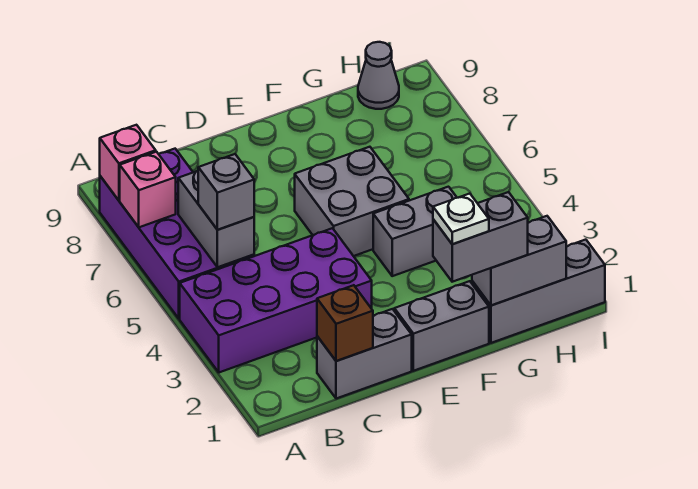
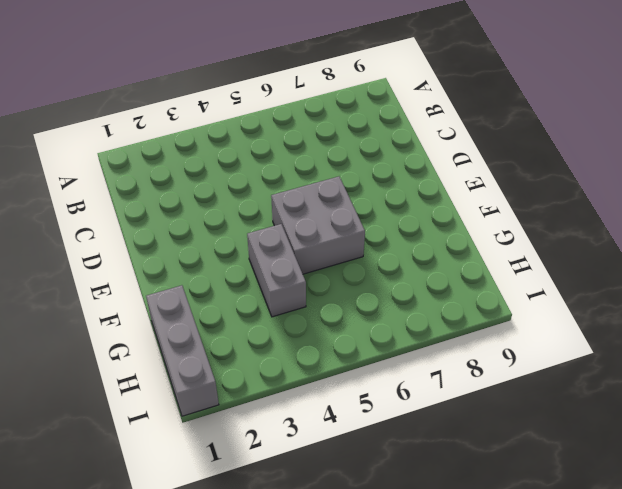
none -> purple 2x4 brick [180,228,372,372]
none -> purple 2x4 brick [100,149,254,319]
none -> grey 1x2 brick [317,309,412,399]

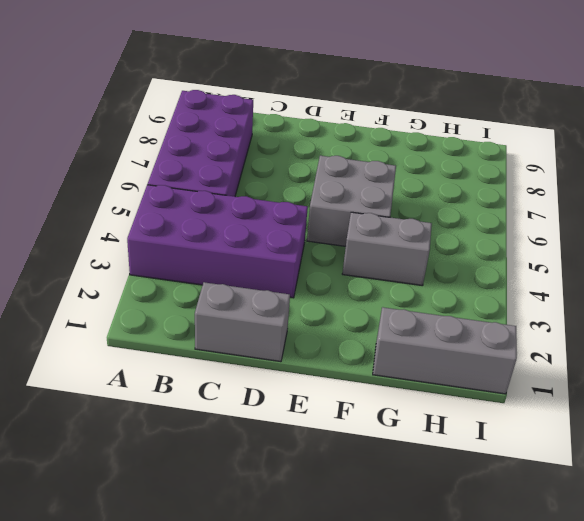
none -> grey 1x2 brick [394,281,489,371]
none -> grey 1x1 cone [358,42,399,109]
none -> pink 1x1 brick [120,152,176,227]

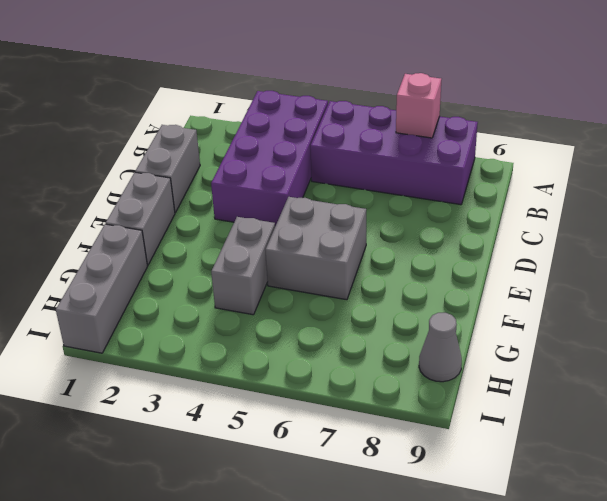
none -> pink 1x1 brick [100,125,156,200]
none -> grey 1x2 brick [178,171,254,267]
none -> brown 1x1 brick [317,285,373,361]

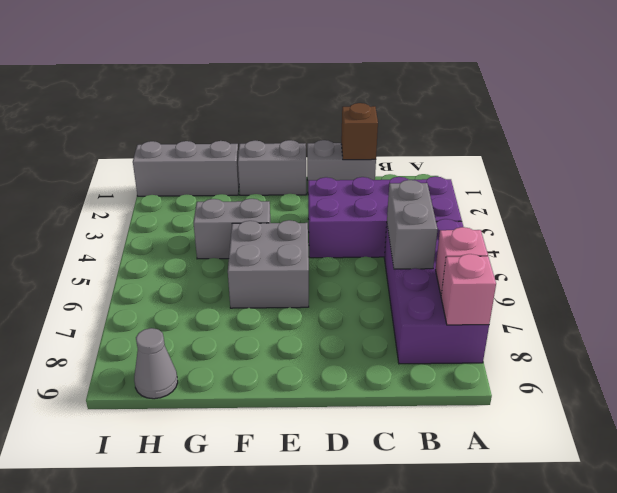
none -> grey 1x2 brick [472,216,566,305]
none -> grey 1x1 brick [198,154,254,230]
none -> grey 1x2 brick [433,192,528,282]

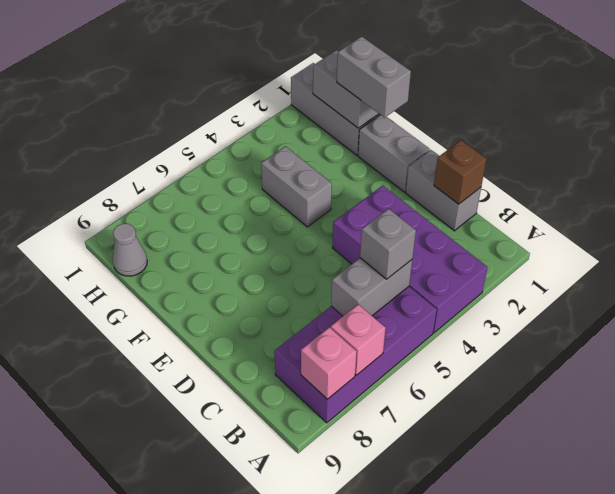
none -> grey 2x2 brick [295,147,409,256]
none -> white 1x1 plate [433,194,489,244]

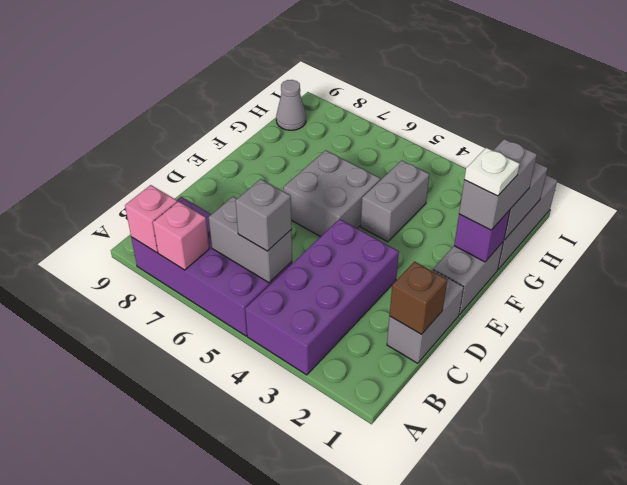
purple 1x1 brick [454,210,510,262] -> none

